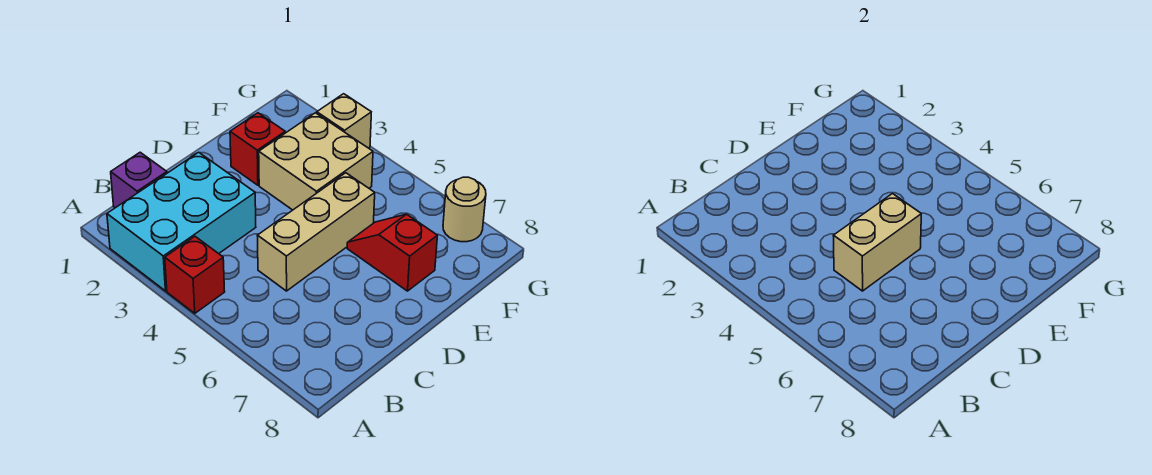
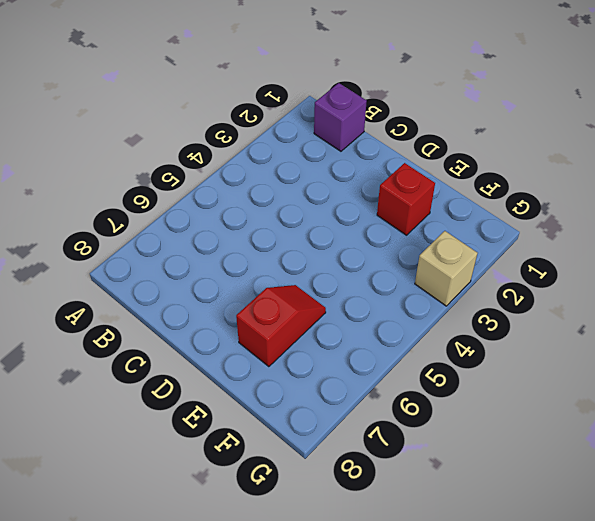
none -> cyan 2x3 brick [107,152,256,291]
none -> red 1x1 brick [165,237,225,313]

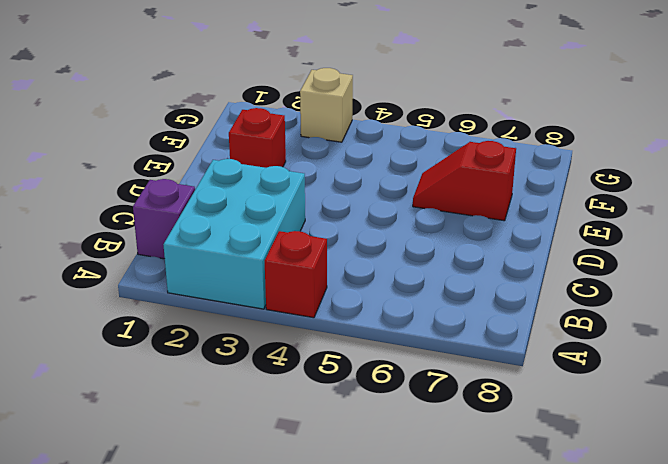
none -> tan 1x3 brick [257,173,375,291]
none -> tan 2x2 brick [259,113,373,210]

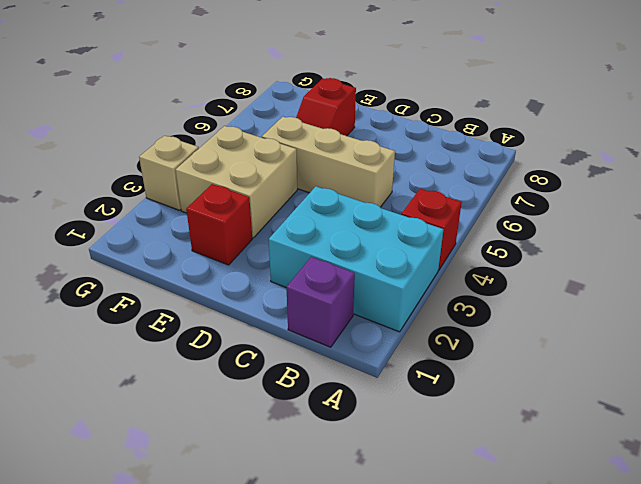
none -> tan 1x1 round brick [443,177,486,242]
none -> tan 1x2 brick [833,194,921,291]

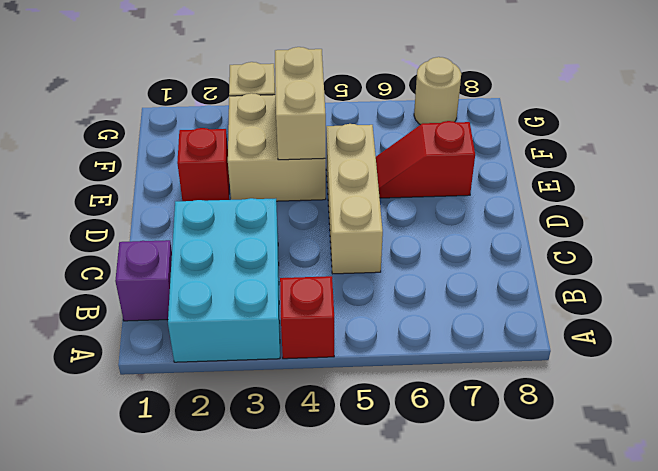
tan 1x2 brick [275,47,326,160] -> tan 1x2 brick moved to [833,194,921,291]

